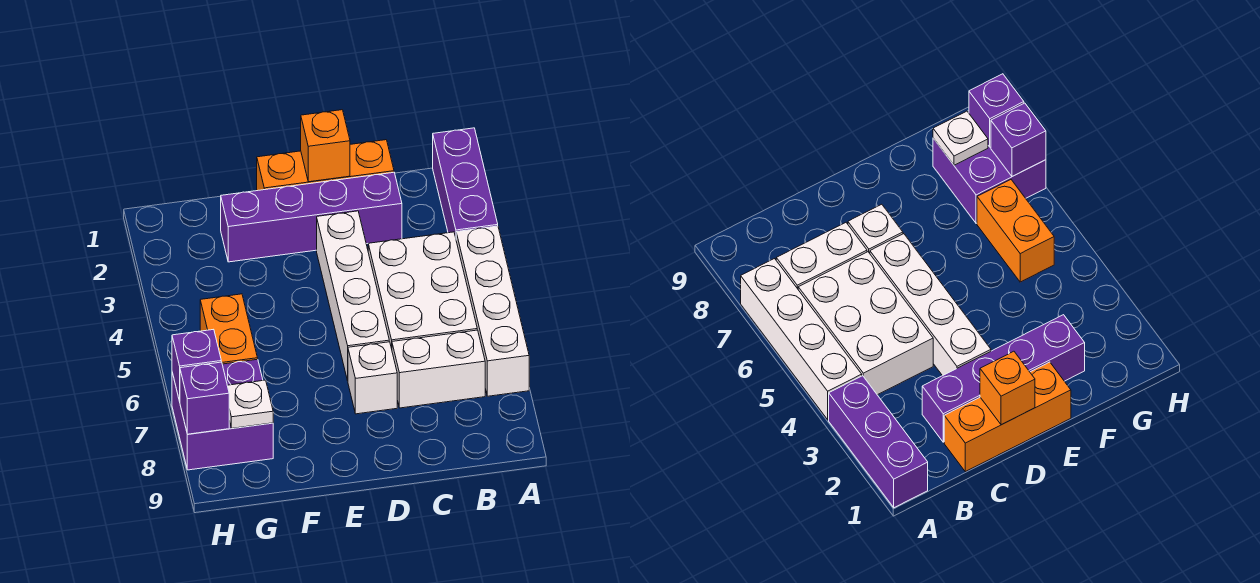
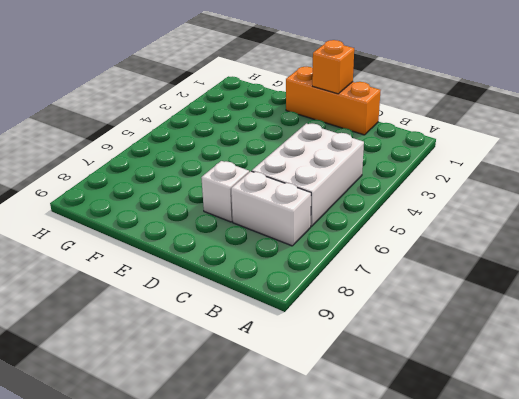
none -> purple 1x3 brick [433,128,498,237]
none -> white 1x4 brick [456,226,529,396]
none -> purple 1x4 brick [221,172,402,262]

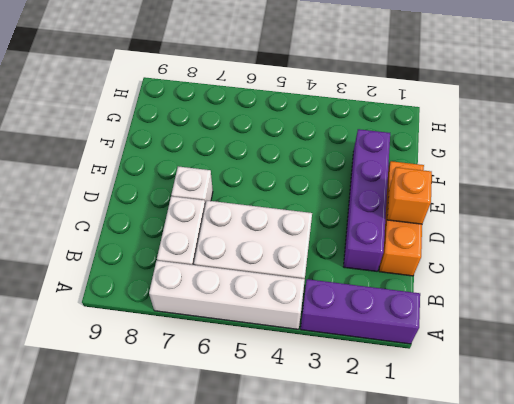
none -> white 1x4 brick [317,211,389,381]
none -> orange 1x2 brick [200,294,258,364]
none -> purple 2x2 brick [172,359,273,470]

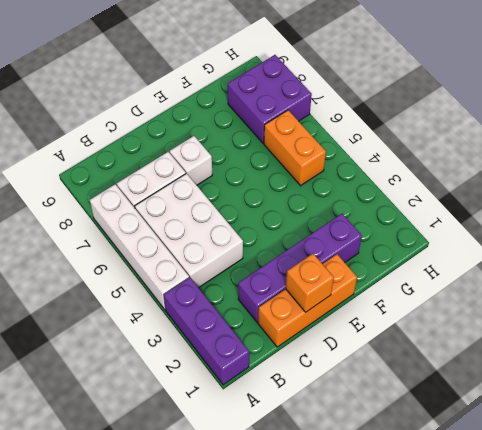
none -> white 1x4 brick [317,211,389,381]
none -> white 1x1 plate [227,380,273,428]
none -> purple 1x1 brick [172,329,221,401]

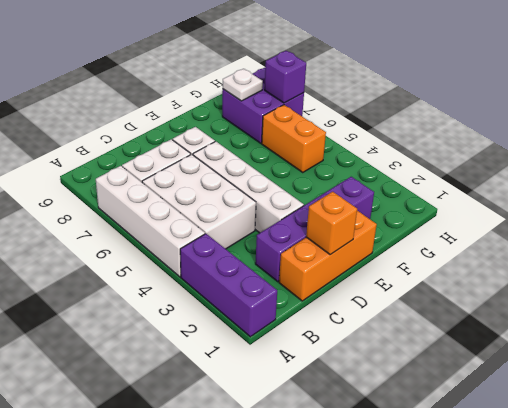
none -> purple 1x1 brick [180,362,229,434]

